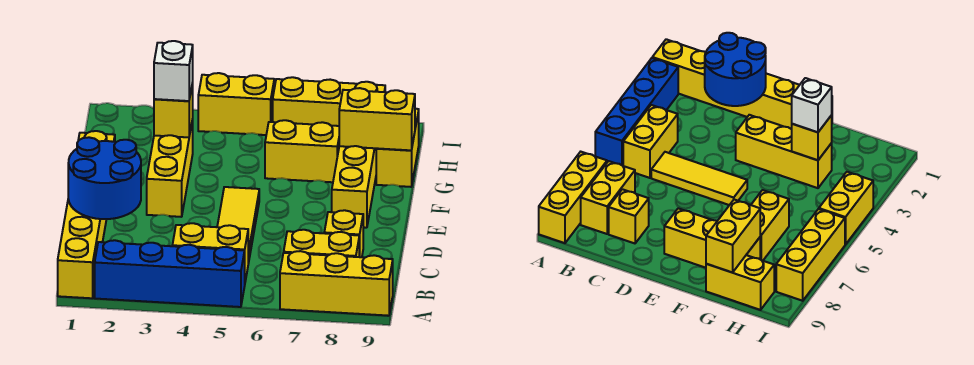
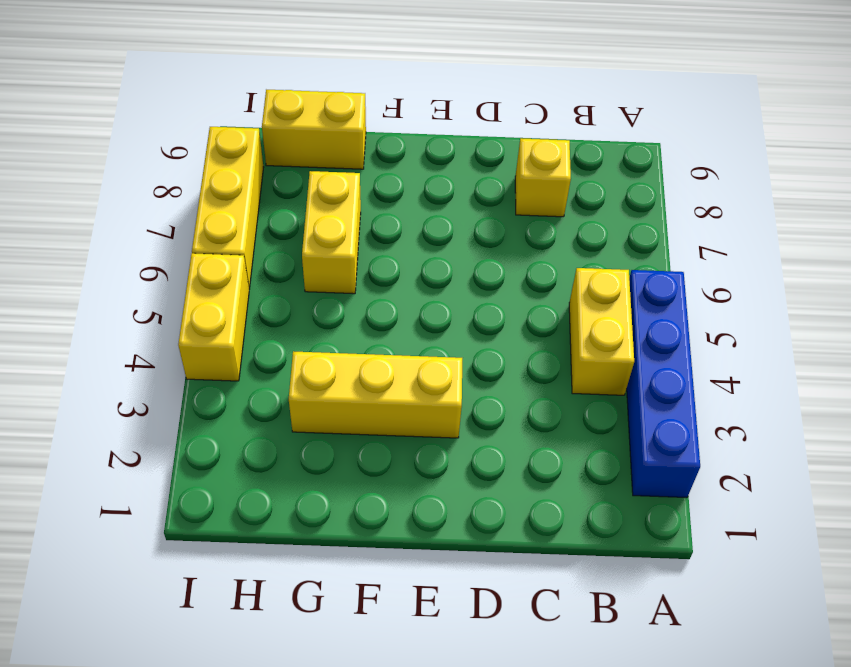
none -> yellow 1x6 brick [58,131,115,298]
none -> yellow 1x3 brick [280,251,393,316]
none -> yellow 1x2 brick [284,230,359,257]

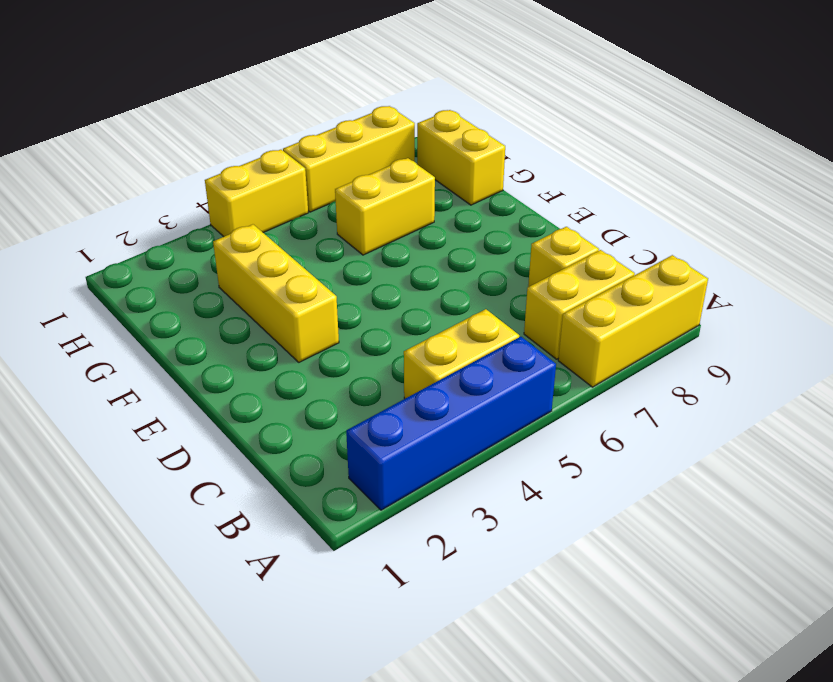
none -> yellow 1x6 brick [58,131,115,298]
none -> yellow 1x3 tile [217,187,259,264]
none -> yellow 1x3 brick [332,146,376,228]

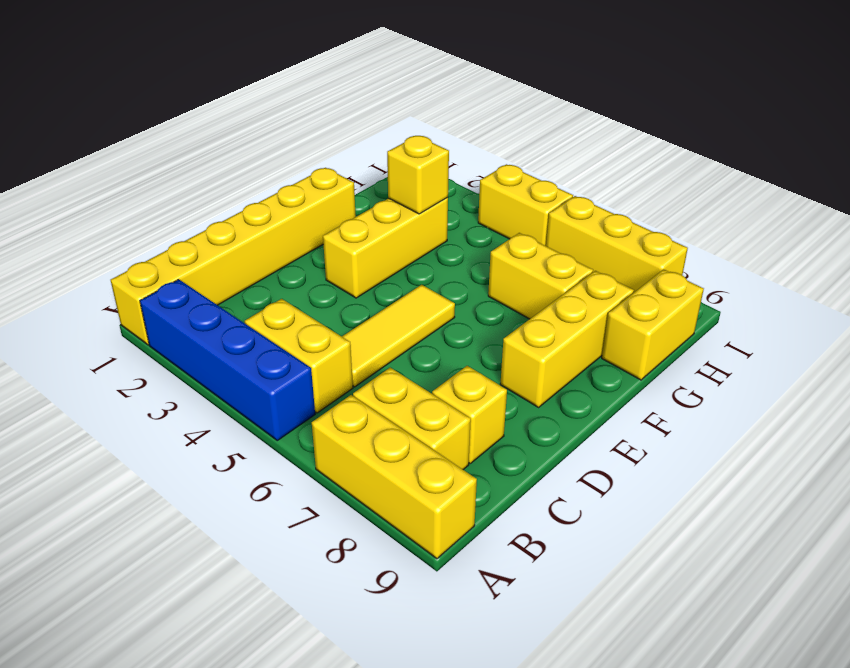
none -> blue 2x2 round brick [68,137,141,219]
none -> yellow 1x2 brick [339,88,415,150]
none -> white 1x1 brick [154,41,193,101]

